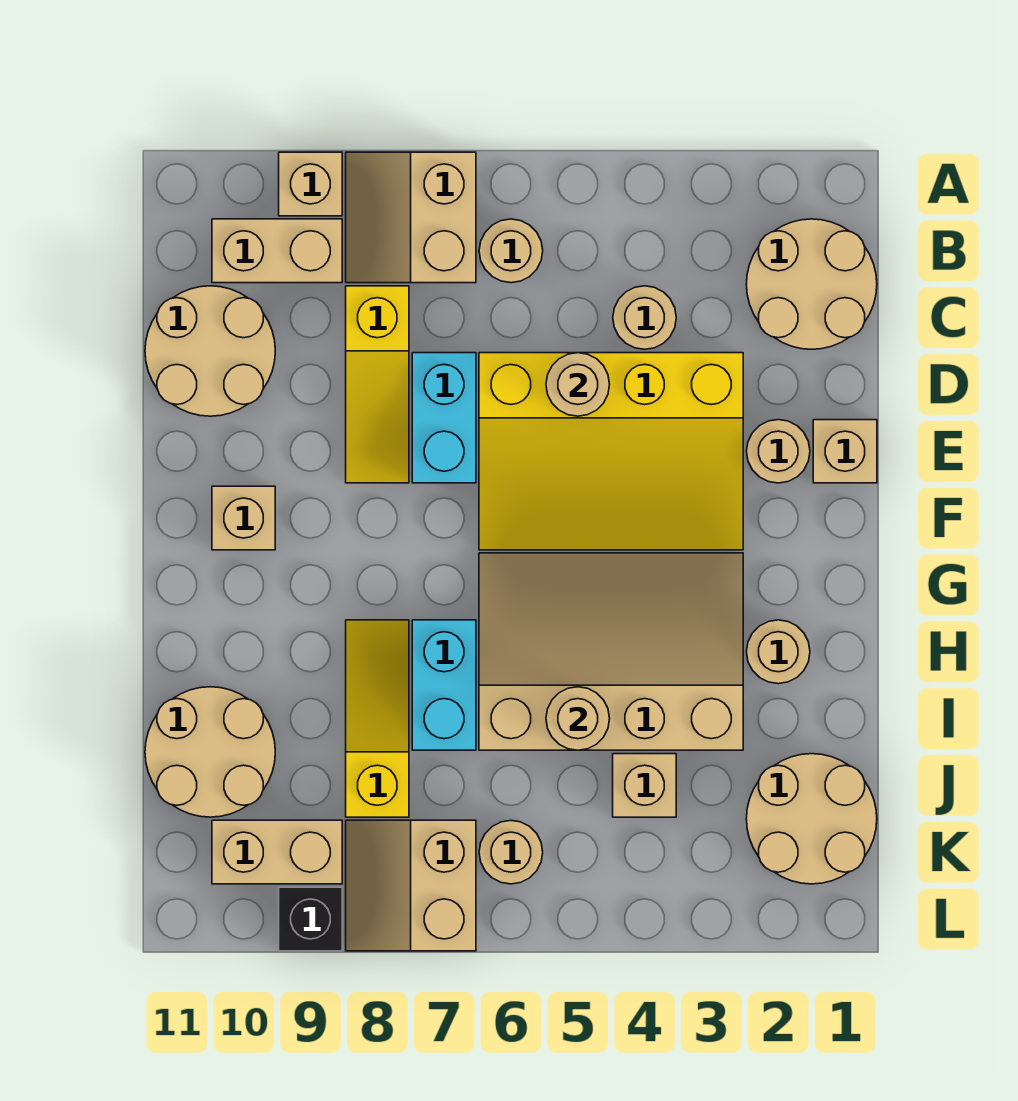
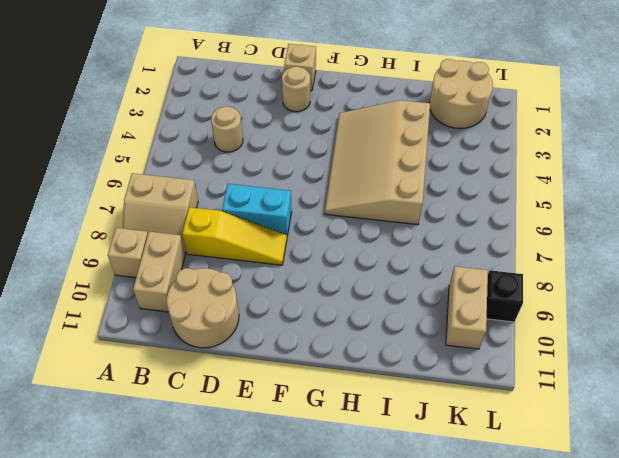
none -> tan 2x2 round brick [746,219,877,349]
none -> tan 1x1 round brick [479,219,543,283]
none -> yellow 3x4 slope [479,353,743,550]

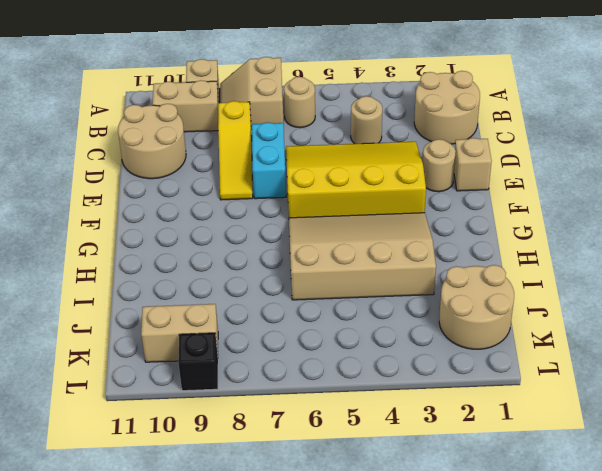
yellow 3x4 slope [286,142,426,218] -> yellow 3x4 slope turned to [479,353,743,550]
none -> tan 1x1 brick [212,486,275,550]
none -> tan 1x1 round brick [746,620,810,684]
none -> cyan 1x2 brick [412,620,476,750]

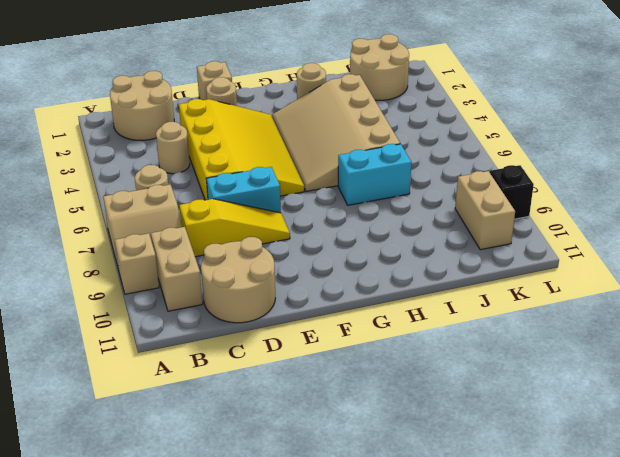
none -> tan 1x1 brick [212,486,275,550]
none -> yellow 1x3 slope [346,620,409,817]
none -> tan 2x2 round brick [145,687,275,817]

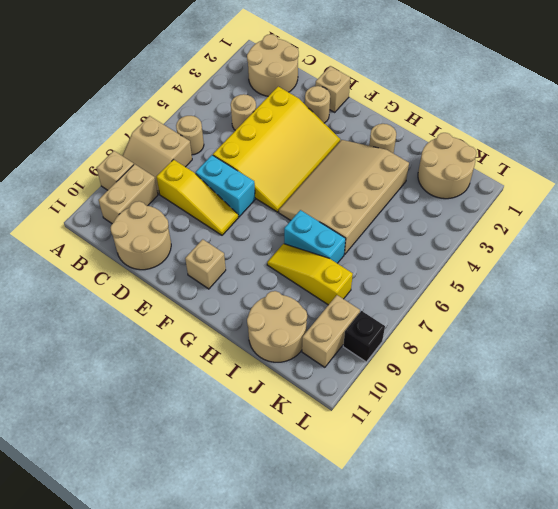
none -> tan 1x1 brick [613,754,676,817]
none -> tan 1x1 round brick [479,821,543,884]
none -> tan 2x2 slope [346,820,476,951]

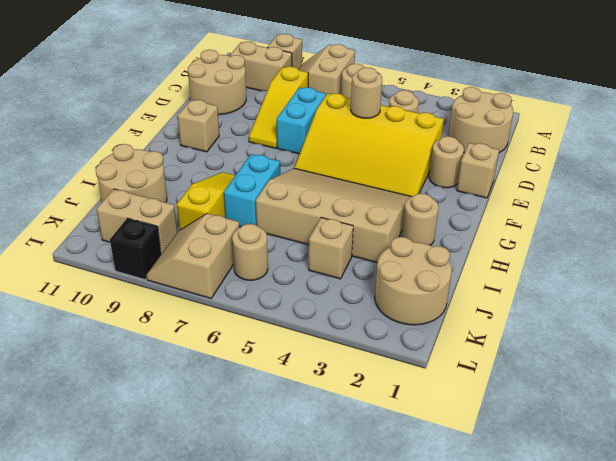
none -> tan 1x1 round brick [546,687,610,750]

